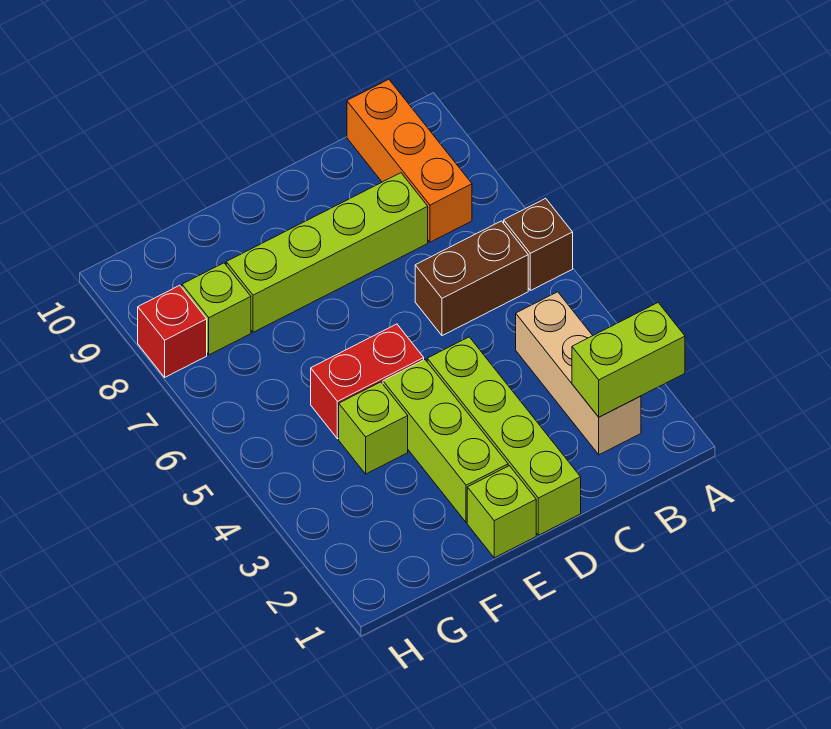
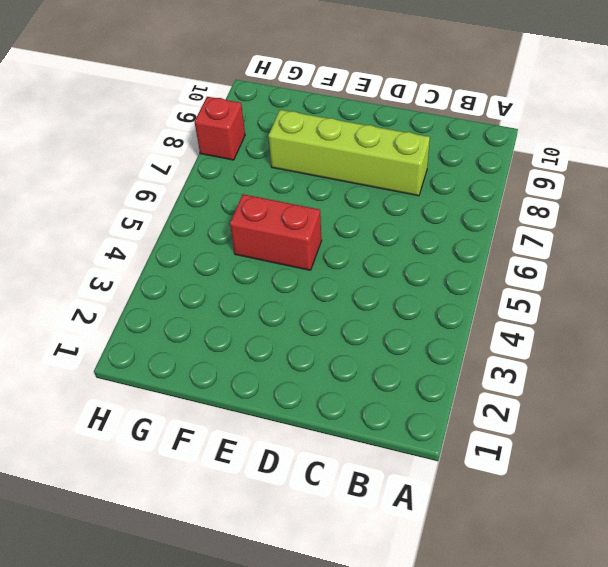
none -> brown 1x1 brick [504,198,573,291]
none -> tan 1x3 brick [516,292,641,455]
none -> brown 1x2 brick [415,221,528,336]

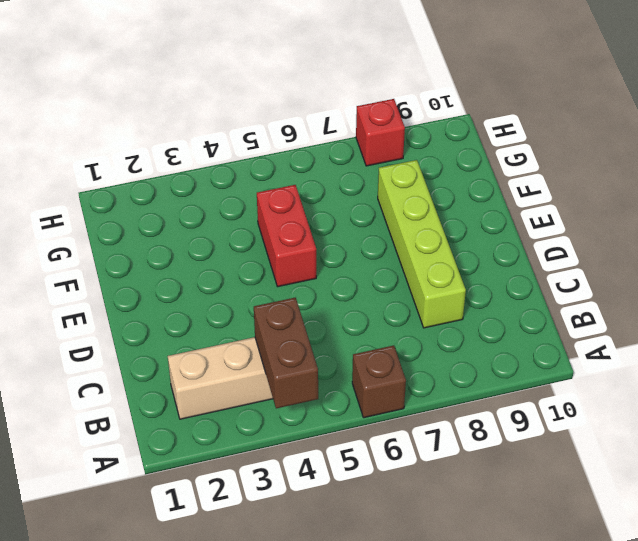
brown 1x2 brick [254,298,318,408] -> brown 1x2 brick moved to [415,221,528,336]
none -> orange 1x3 brick [347,79,472,242]
none -> lime 1x4 brick [427,337,581,535]
none -> lime 1x1 brick [467,466,536,558]

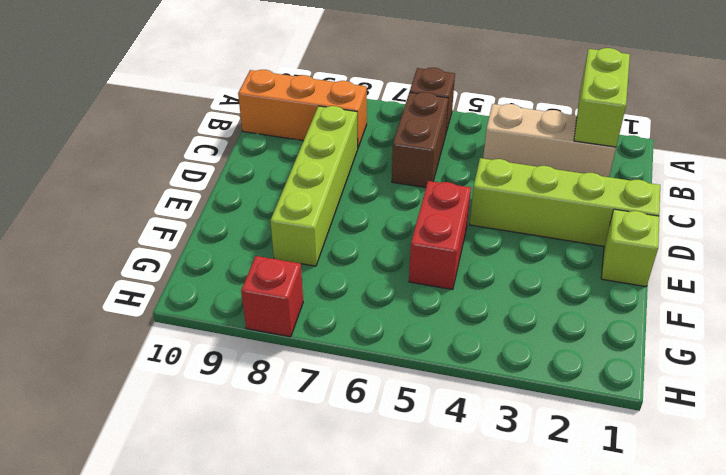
none -> lime 1x3 brick [383,360,508,522]
none -> lime 1x1 brick [339,382,408,474]
none -> lime 1x1 brick [182,263,251,355]

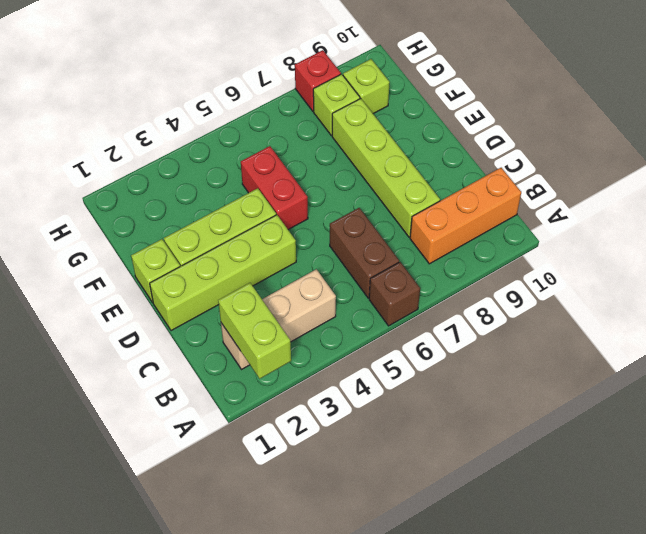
lime 1x1 brick [343,59,390,114] -> lime 1x1 brick moved to [339,382,408,474]

